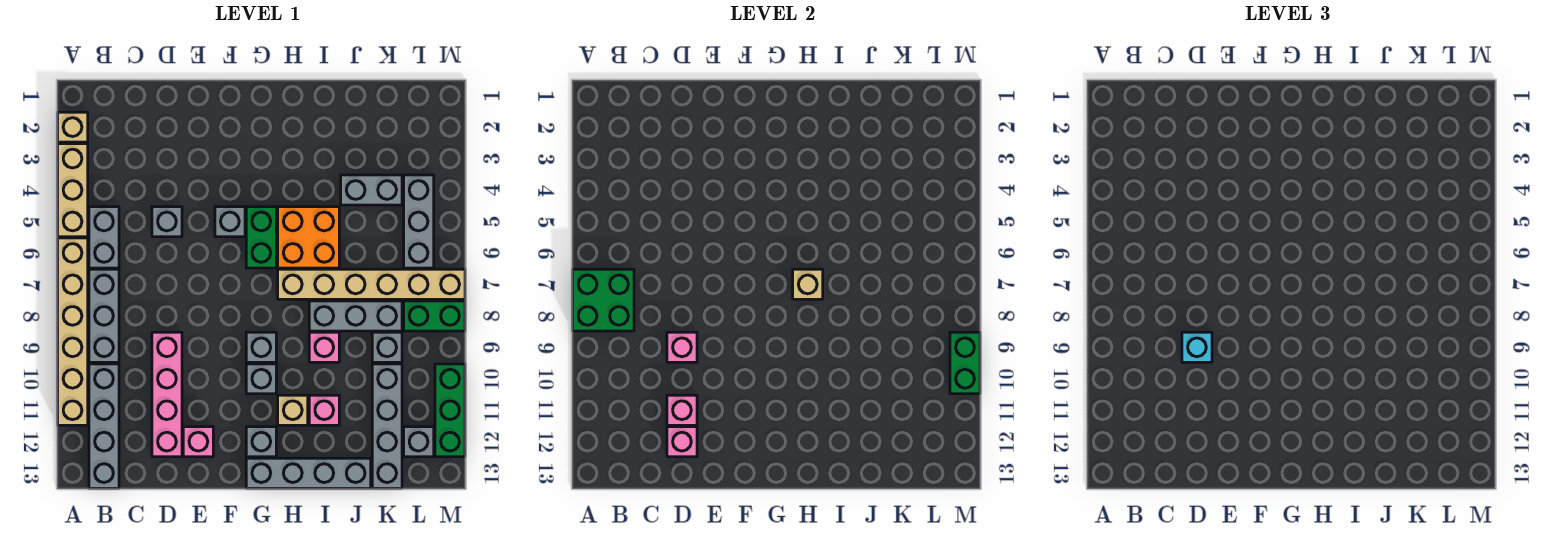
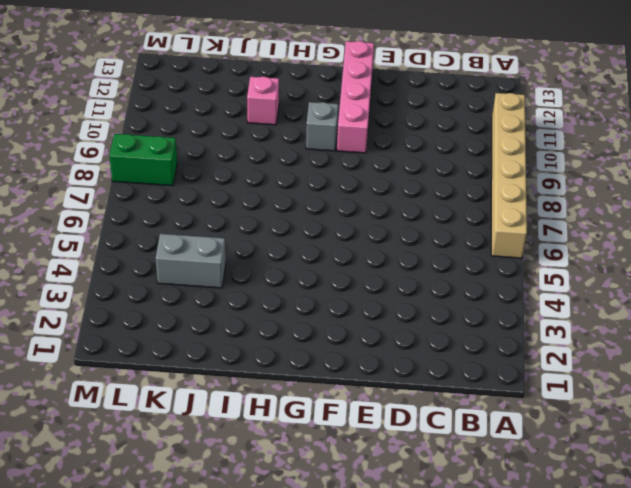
pink 1x4 brick [337,41,374,153] -> pink 1x4 brick moved to [152,332,182,457]
none -> tan 1x1 brick [58,112,88,142]
none -> tan 1x3 brick [58,144,88,237]
none -> grey 1x2 brick [89,207,119,268]
none -> grey 1x3 brick [89,269,119,362]

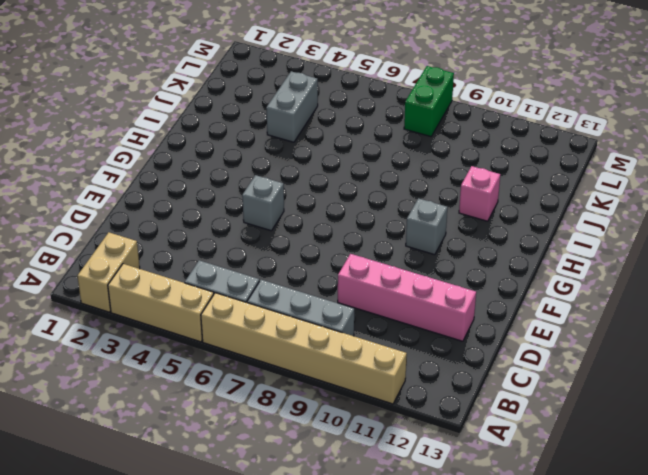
tan 1x2 brick [78,232,140,312] -> tan 1x1 brick [58,112,88,142]
none -> grey 1x4 brick [89,364,119,488]
none -> grey 1x1 brick [152,207,182,237]
none -> pink 1x1 brick [183,427,213,457]
none -> green 1x2 brick [246,207,276,268]

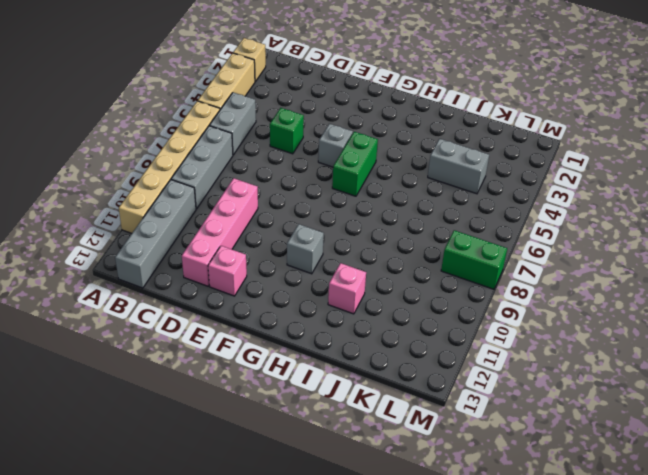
green 1x1 brick [270,108,304,154] -> grey 1x1 brick [152,207,182,237]
none -> grey 1x1 brick [246,332,276,362]
none -> grey 1x1 brick [246,427,276,457]
none -> grey 1x4 brick [246,458,371,488]
none -> orange 2x2 brick [278,207,339,268]

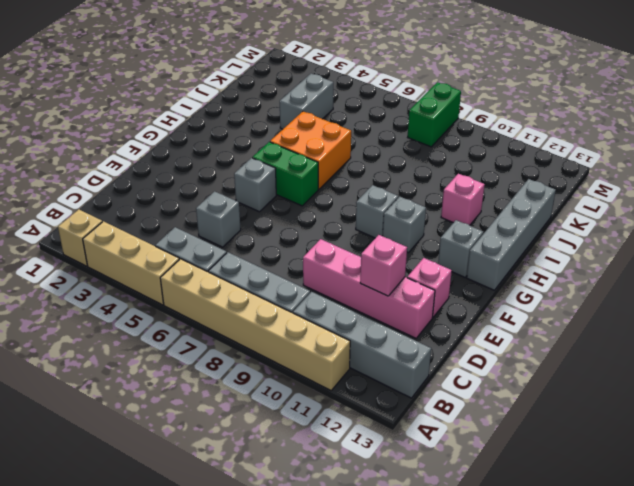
none -> tan 1x6 brick [278,269,465,299]
none -> tan 1x1 brick [278,395,308,425]
none -> grey 1x3 brick [309,301,402,331]
none -> pink 1x1 brick [309,332,339,362]

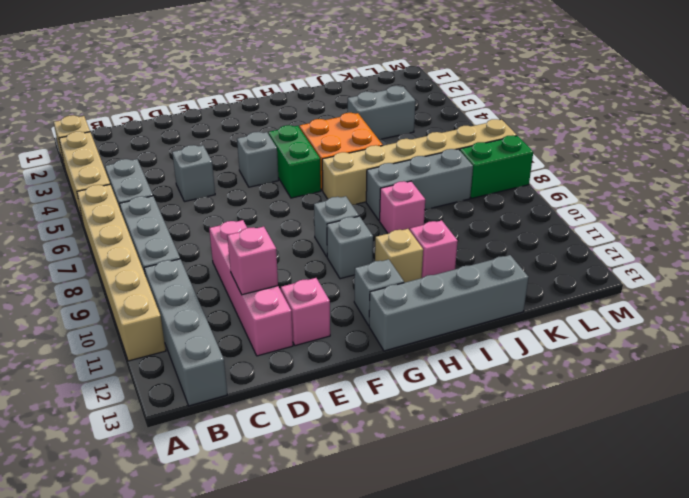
none -> grey 1x1 brick [372,332,402,362]
none -> grey 1x4 brick [372,364,402,488]
none -> grey 1x3 brick [404,175,434,268]
none -> grey 1x1 brick [404,427,434,457]

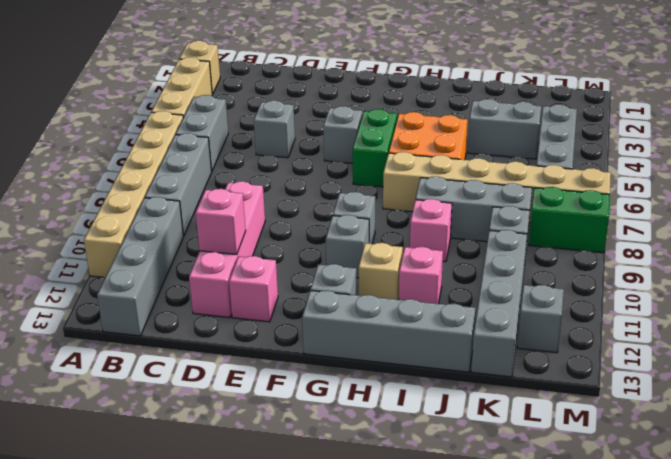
none -> green 1x3 brick [435,364,465,457]
none -> green 2x2 brick [573,269,634,331]
none -> pink 1x1 brick [667,332,697,362]
none -> pink 1x1 brick [667,427,697,457]

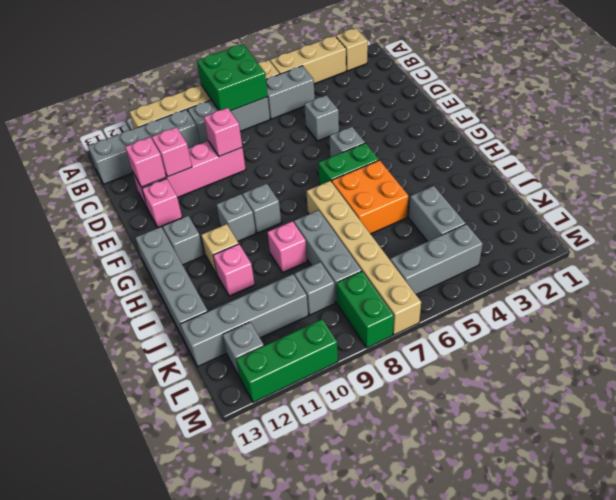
none -> tan 1x1 brick [793,269,823,299]
none -> green 1x2 brick [950,332,980,394]
none -> cyan 1x1 brick [1182,332,1212,362]

